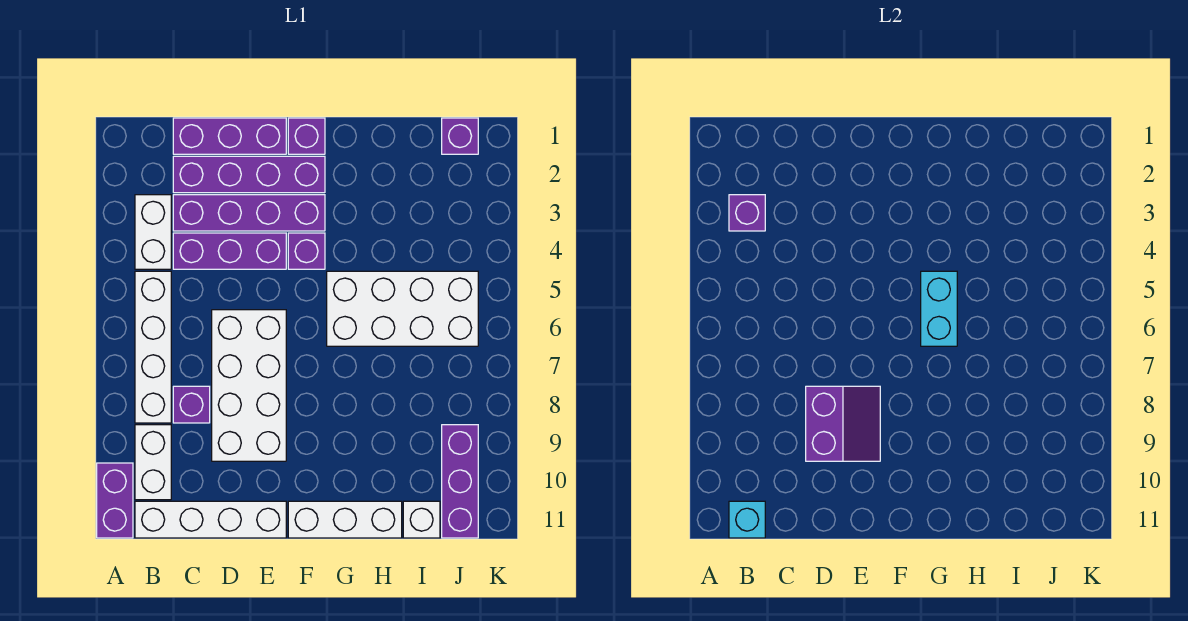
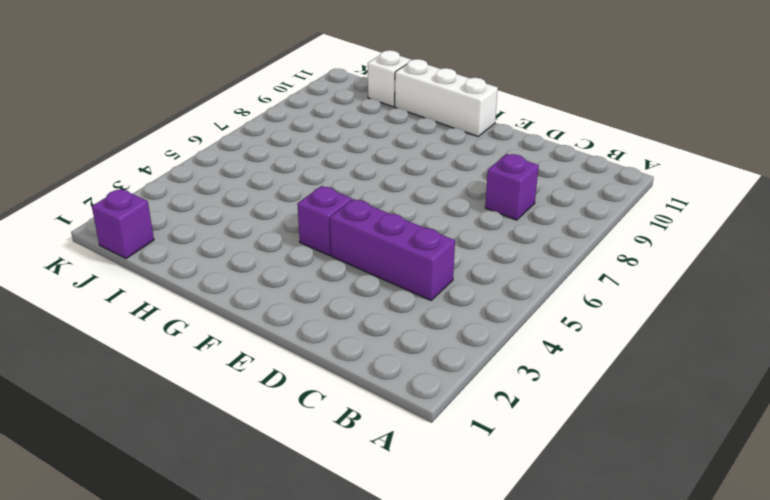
none -> purple 1x2 brick [97,463,133,538]
none -> white 1x2 brick [135,195,171,269]
none -> white 1x4 brick [135,271,171,423]

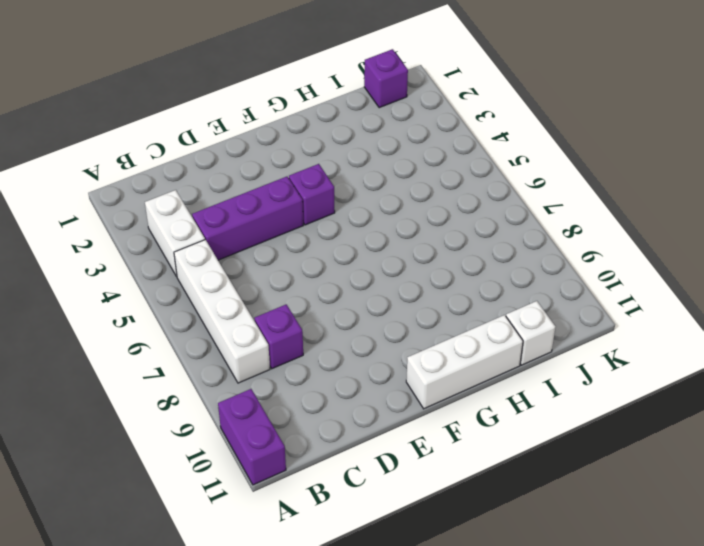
none -> white 1x2 brick [135,425,171,500]
none -> white 1x4 brick [135,501,286,538]
none -> purple 1x3 brick [173,118,286,154]

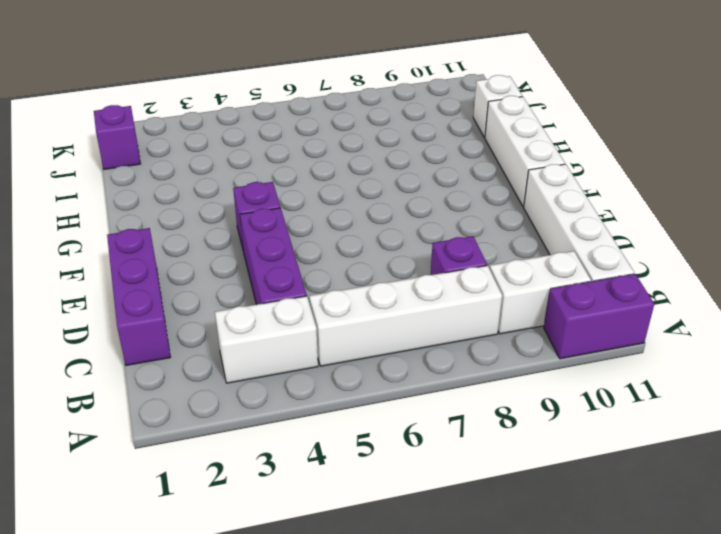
none -> purple 1x4 brick [173,156,325,193]
none -> purple 1x4 brick [173,195,325,231]
none -> white 2x4 brick [212,310,286,461]

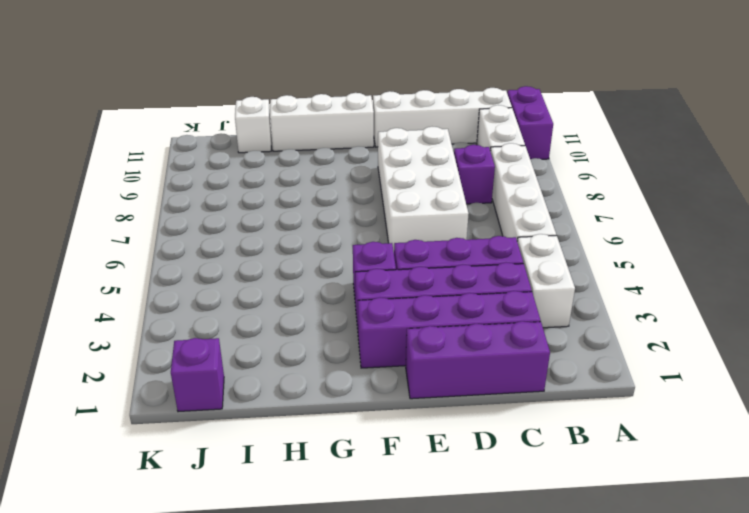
none -> purple 1x1 brick [288,118,325,154]
none -> white 2x4 brick [327,271,478,346]
none -> purple 1x3 brick [442,425,478,538]

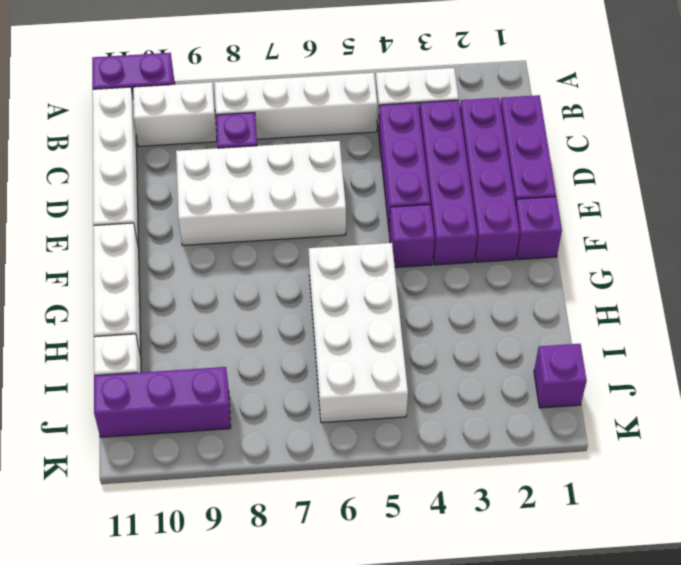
none -> purple 1x1 brick [729,195,765,231]
none -> cyan 1x1 brick [729,501,765,538]
none -> purple 2x2 slope [806,386,880,461]

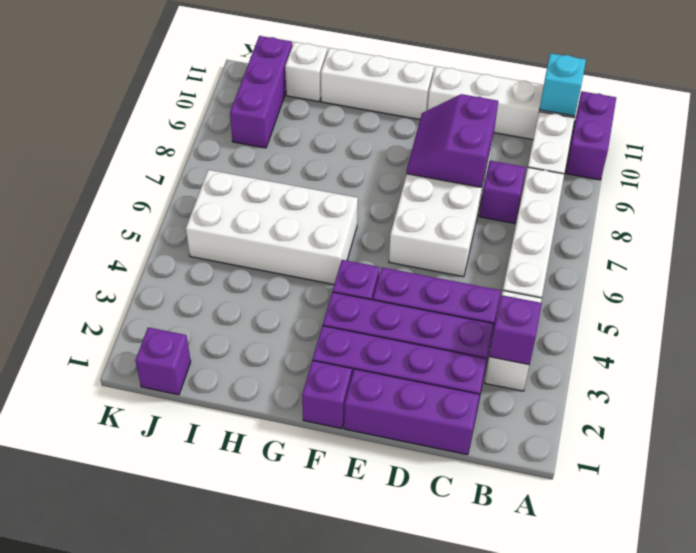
none -> cyan 1x2 brick [921,271,957,346]

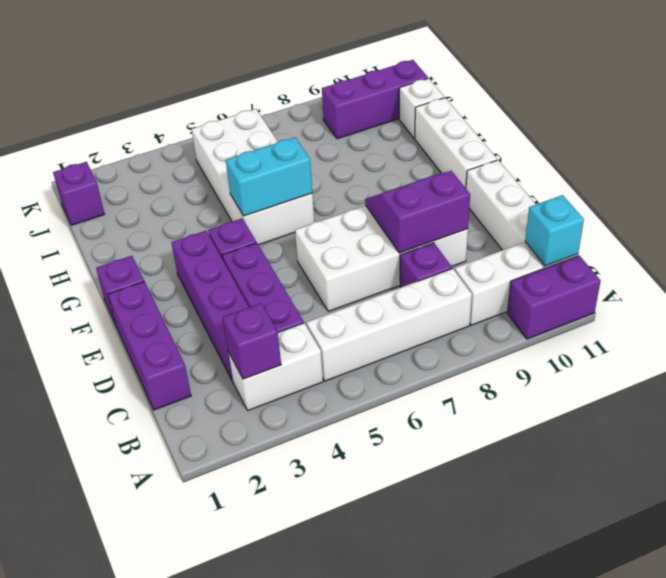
none -> purple 1x4 brick [173,156,325,193]

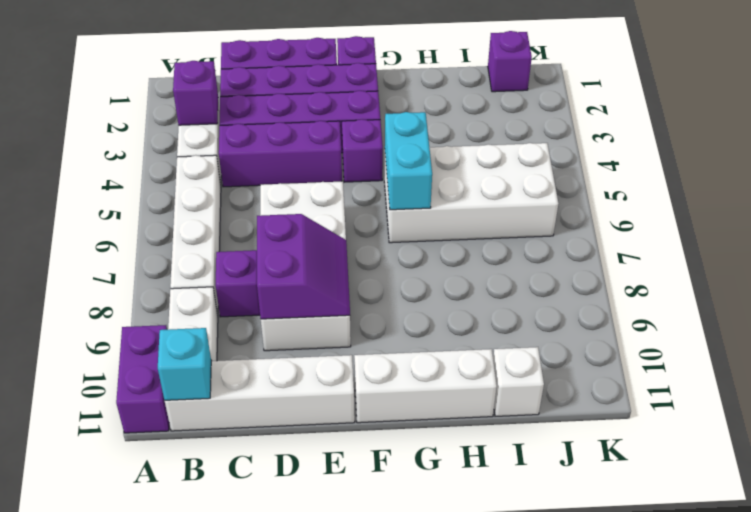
none -> purple 1x3 brick [442,425,478,538]

